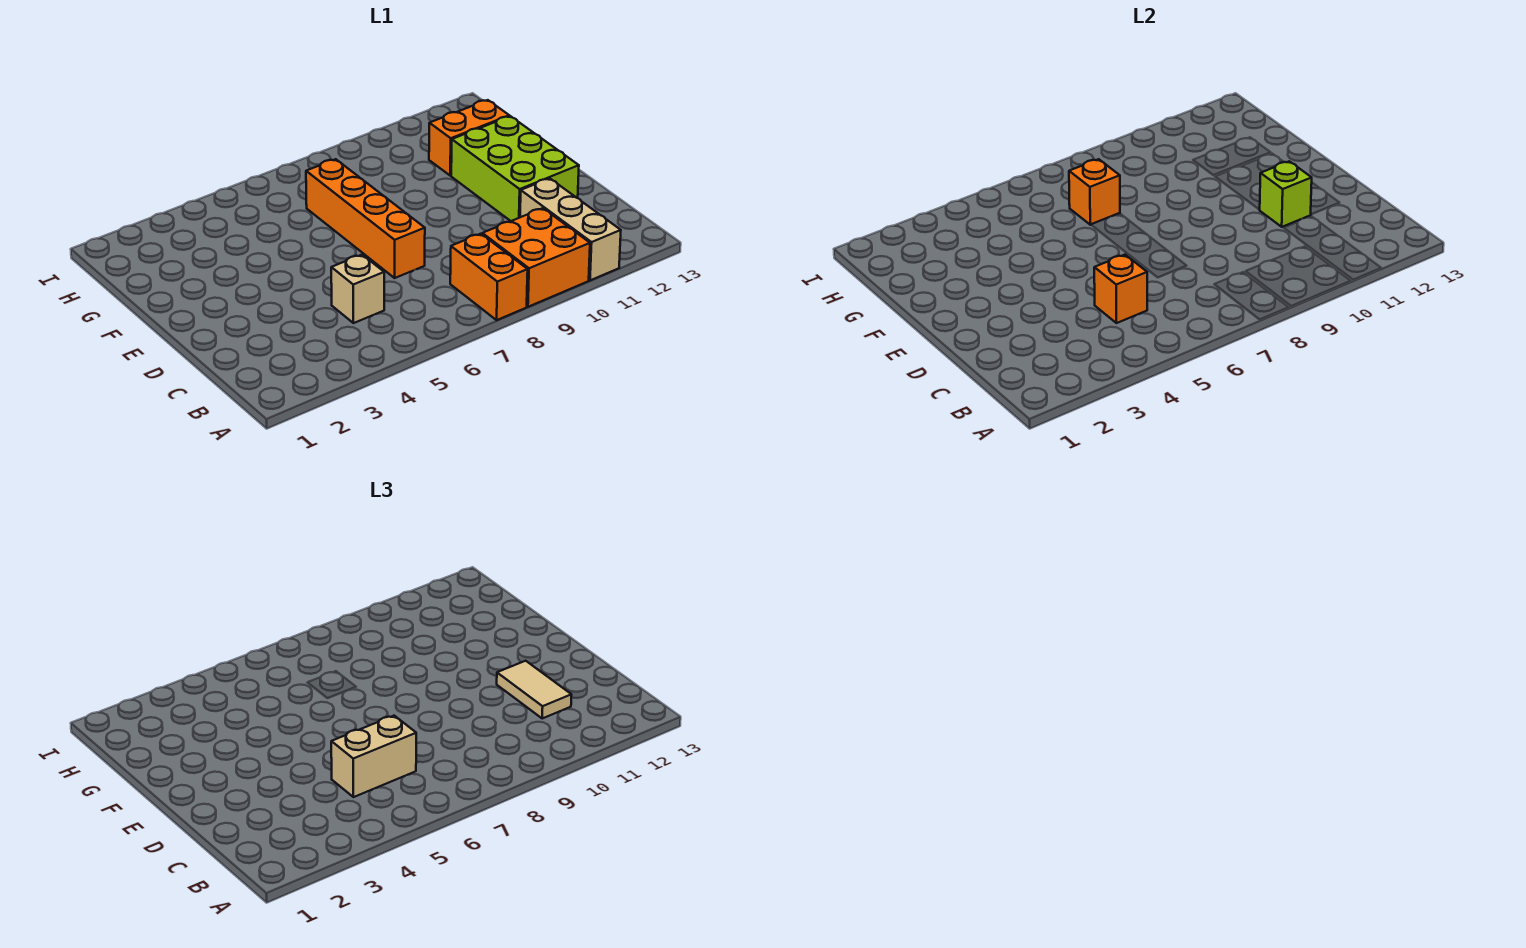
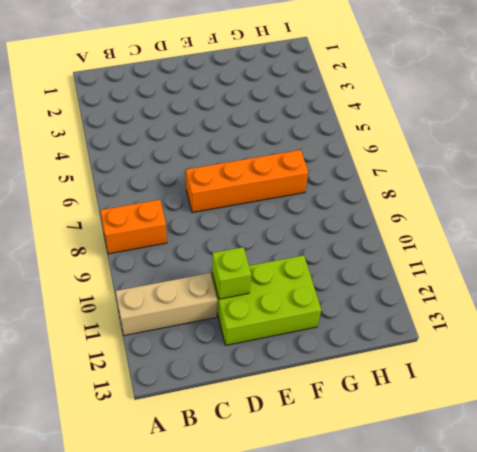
none -> orange 2x2 brick [482,208,590,307]
none -> tan 1x1 brick [331,255,384,323]
none -> orange 1x2 brick [429,100,509,176]

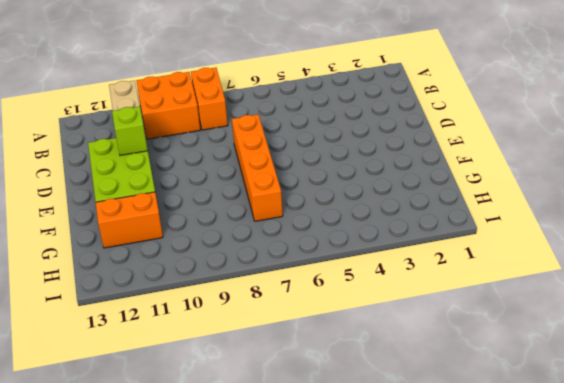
none -> tan 1x1 brick [331,255,384,323]
none -> orange 1x1 brick [1094,255,1147,323]
none -> orange 1x1 brick [1069,159,1120,225]

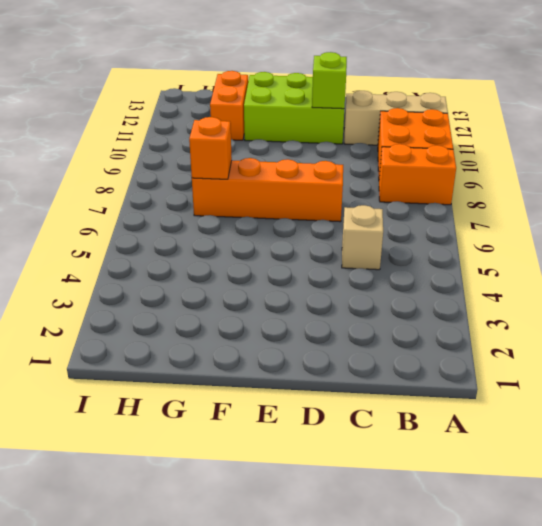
none -> orange 1x1 brick [1094,255,1147,323]
none -> tan 1x2 brick [331,716,416,797]
none -> tan 1x2 tile [497,661,572,718]

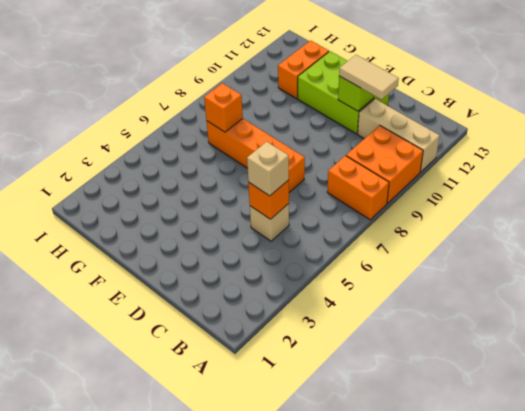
tan 1x1 brick [247,142,289,196] -> tan 1x2 brick [331,716,416,797]

